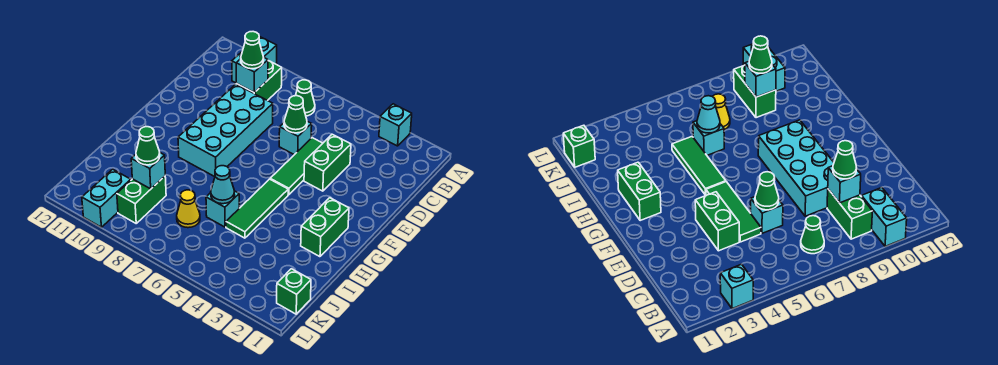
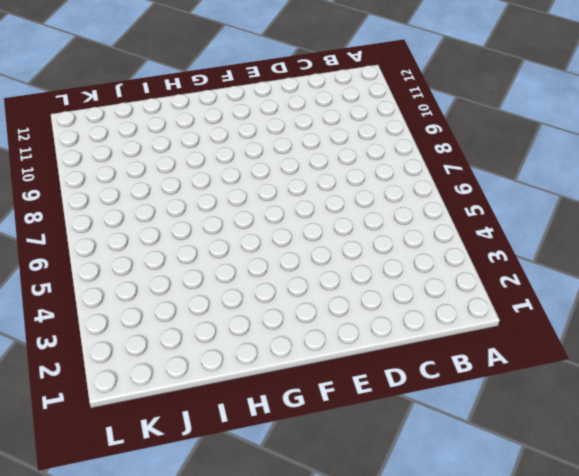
none -> cyan 1x1 brick [379,104,412,146]
none -> cyan 1x2 brick [232,36,277,83]
none -> green 1x1 cone [295,80,315,116]

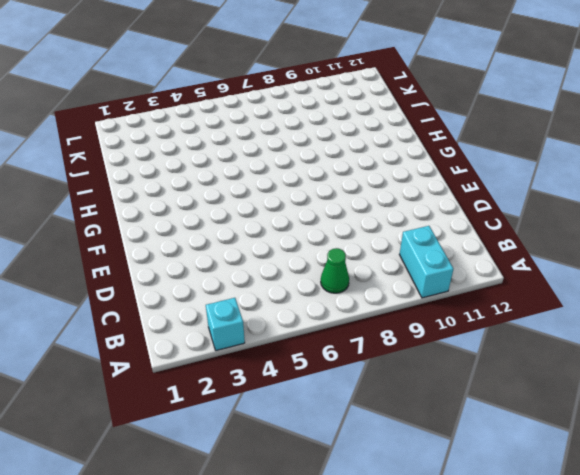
none -> green 1x2 brick [236,61,282,101]
none -> green 1x2 brick [304,134,351,191]
none -> green 1x3 tile [270,138,323,195]

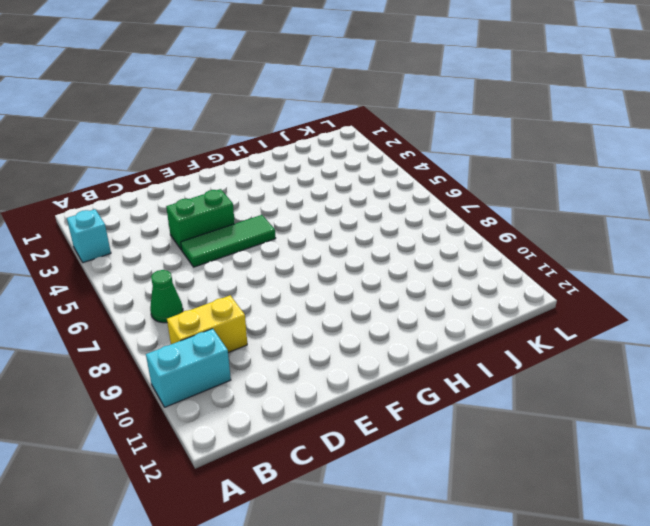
yellow 1x2 brick [167,295,247,353] -> green 1x2 brick [236,61,282,101]
none -> cyan 1x1 brick [279,121,312,155]
none -> cyan 2x4 brick [178,84,273,177]
none -> green 1x2 brick [301,198,349,257]

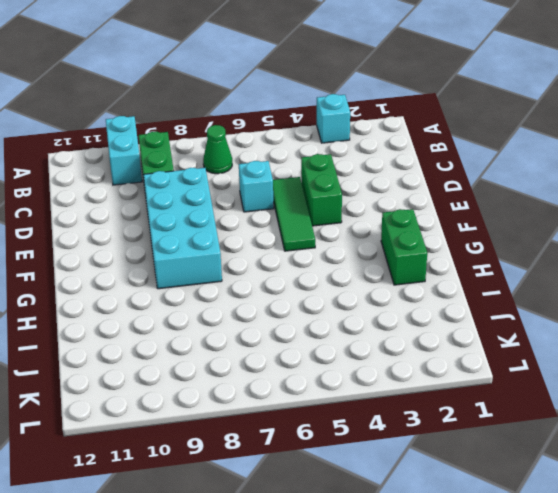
none -> green 1x3 tile [226,179,288,238]
none -> cyan 1x1 brick [206,191,239,227]
none -> yellow 1x1 cone [177,190,200,228]

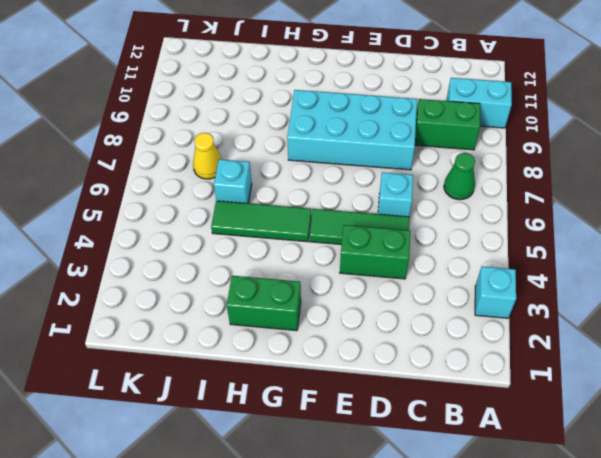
none -> green 1x2 brick [117,176,166,223]
none -> green 1x1 brick [277,269,311,314]
none -> cyan 1x2 brick [82,169,131,227]

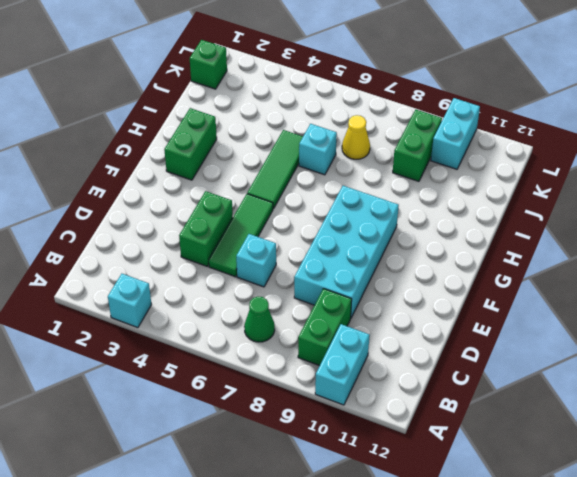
none -> cyan 1x1 brick [236,58,268,93]
none -> green 1x1 cone [284,96,307,133]
none -> cyan 1x1 cone [211,166,234,204]

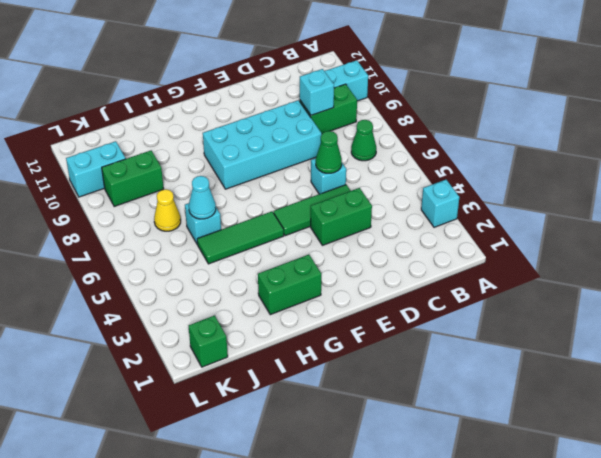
none -> cyan 1x1 brick [131,153,165,189]
none -> green 1x1 cone [241,32,264,69]
none -> green 1x1 cone [136,127,160,165]

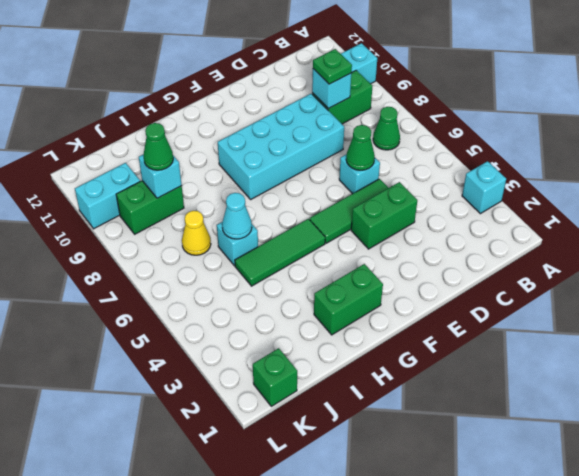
green 1x1 plate [313,49,352,84] -> green 1x1 cone [241,32,264,69]

